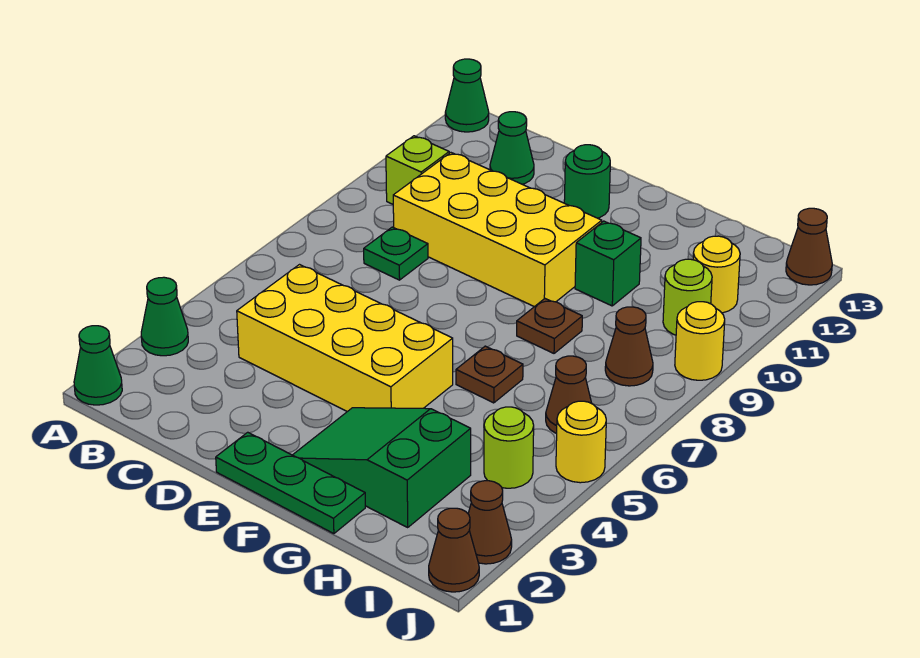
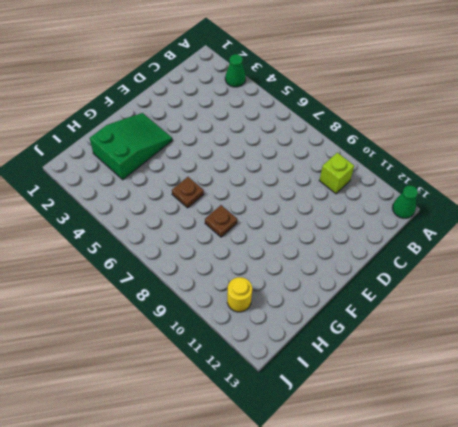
none -> green 1x1 cone [74,326,122,405]
none -> yellow 2x4 brick [237,265,453,412]
none -> green 1x1 plate [364,227,428,280]

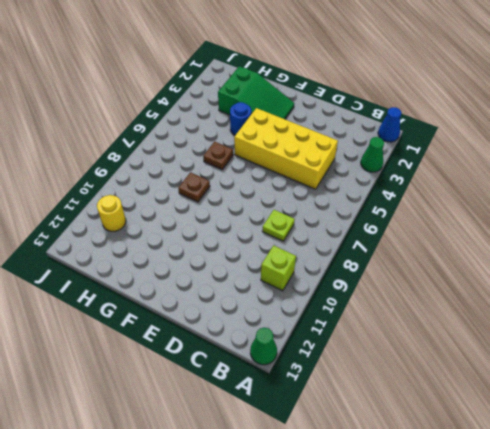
blue 1x1 cone [378,107,401,142] -> green 1x1 cone [74,326,122,405]
lime 1x1 plate [262,210,295,241] -> green 1x1 plate [364,227,428,280]
blue 1x1 round brick [230,102,251,135] -> none
none -> yellow 2x4 brick [393,153,602,307]
none -> green 1x1 cone [490,112,534,184]
none -> green 1x3 plate [216,432,365,534]

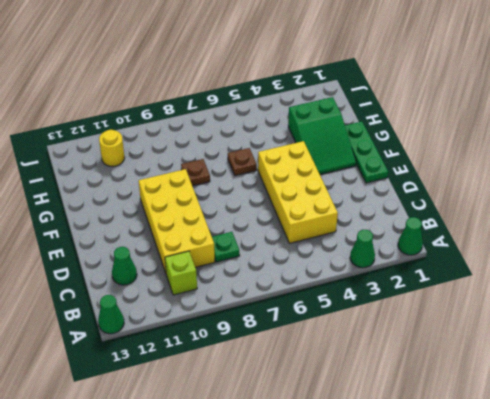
none -> green 1x1 round brick [564,145,610,218]
none -> green 1x1 brick [575,221,641,306]
none -> lime 1x1 round brick [484,407,534,488]

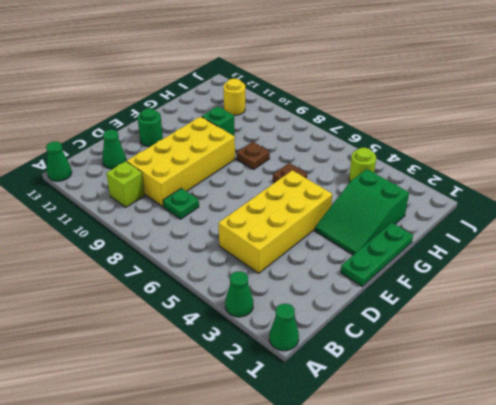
none -> brown 1x1 cone [546,356,591,433]
none -> brown 1x1 cone [605,307,653,386]
none -> lime 1x1 round brick [663,259,712,335]

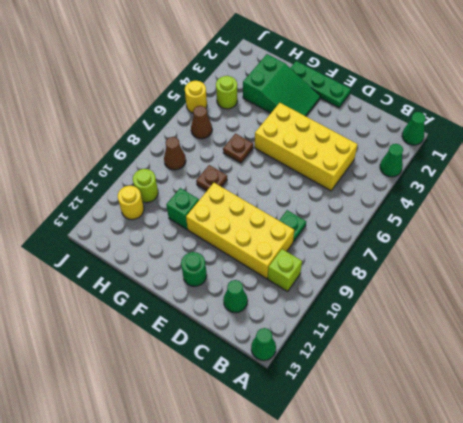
none -> brown 1x1 cone [429,508,479,592]
none -> brown 1x1 cone [468,481,512,564]
none -> yellow 1x1 round brick [675,302,725,380]

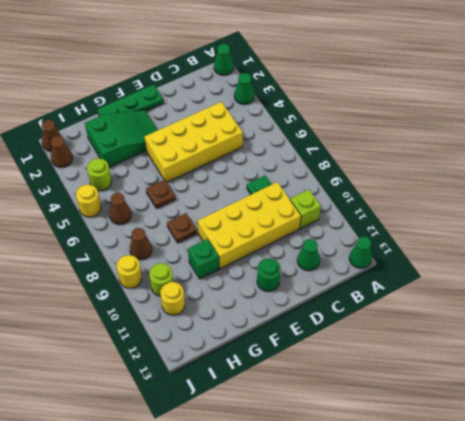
none -> brown 1x1 cone [786,208,832,285]

